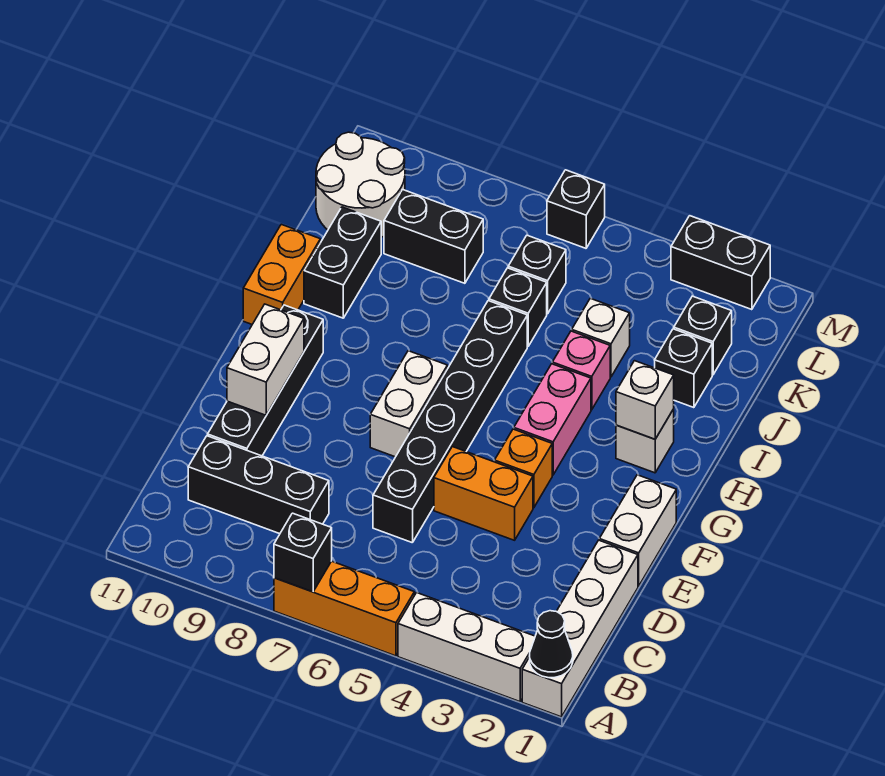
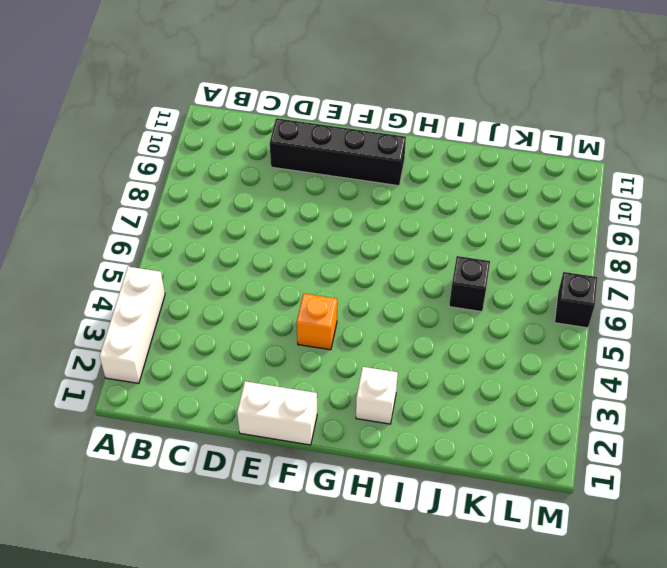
none -> white 1x4 brick [522,540,638,717]
none -> orange 1x3 brick [274,561,414,656]
none -> black 1x3 brick [188,436,329,534]

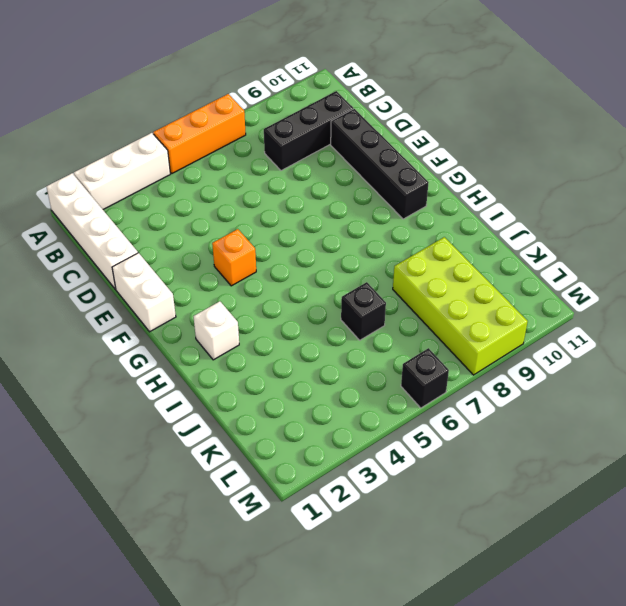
lime 2x4 brick [393,237,528,375] -> black 1x2 brick [384,190,483,283]
none -> black 1x6 brick [373,301,527,543]
none -> orange 1x2 brick [434,447,533,540]
none -> white 1x2 brick [370,351,447,457]

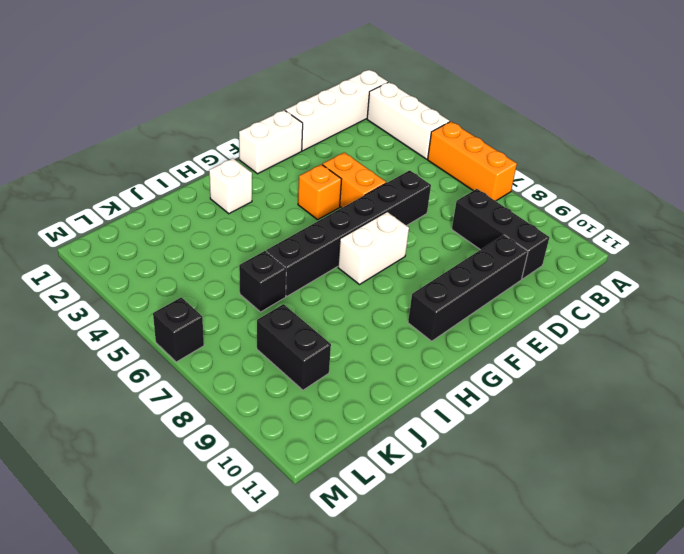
none -> pink 1x2 brick [514,364,591,475]
none -> orange 1x2 brick [243,224,320,324]
none -> pink 1x1 brick [552,331,610,410]

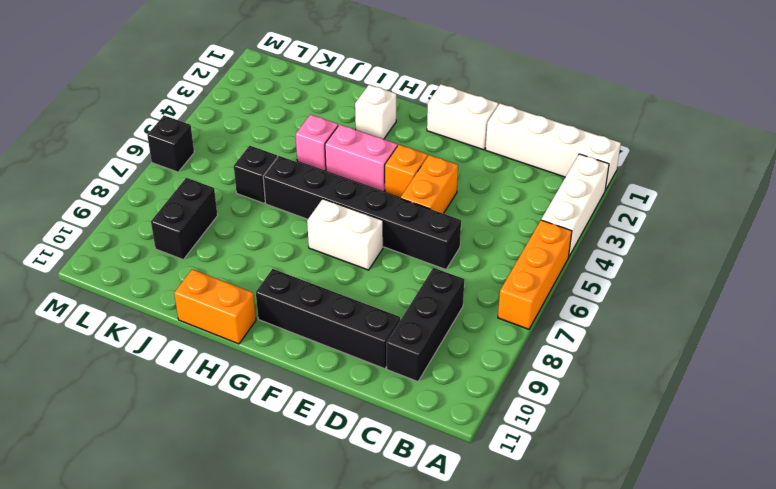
none -> black 1x2 brick [304,207,381,318]
none -> black 1x1 brick [655,329,712,408]
none -> white 1x1 brick [572,298,630,377]

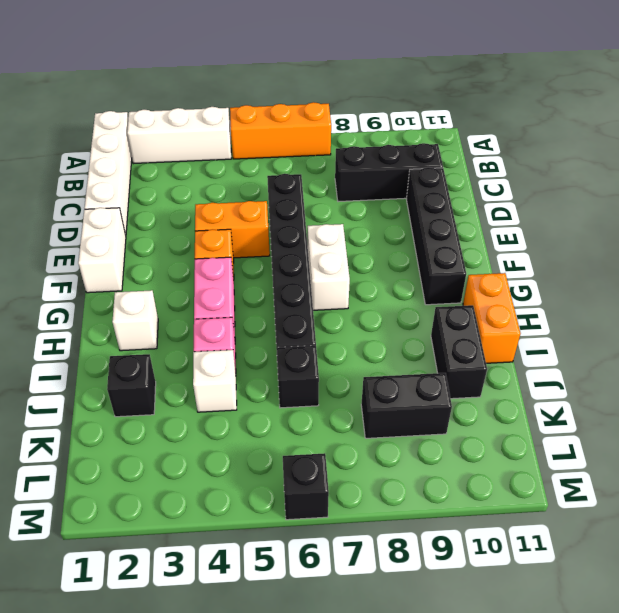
none -> black 1x1 brick [674,296,732,375]
none -> black 1x1 brick [508,235,566,314]
none -> white 2x2 round brick [316,132,405,237]

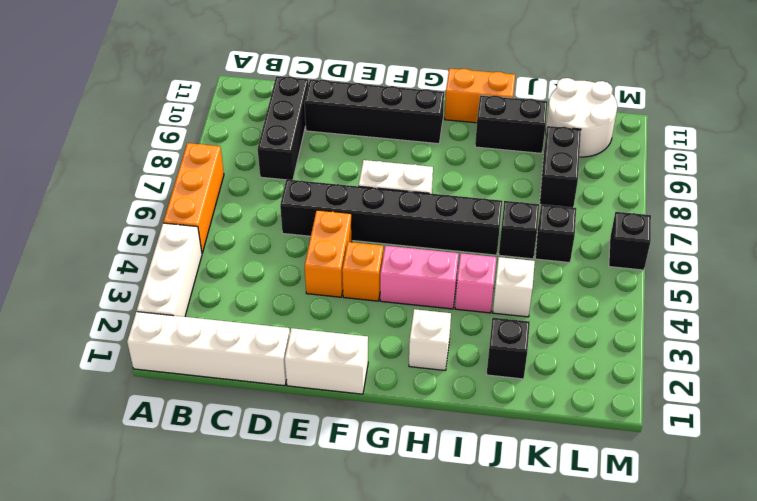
none -> black 1x1 brick [674,296,732,375]
none -> black 1x2 brick [671,216,770,310]
none -> black 1x1 cone [530,611,573,678]

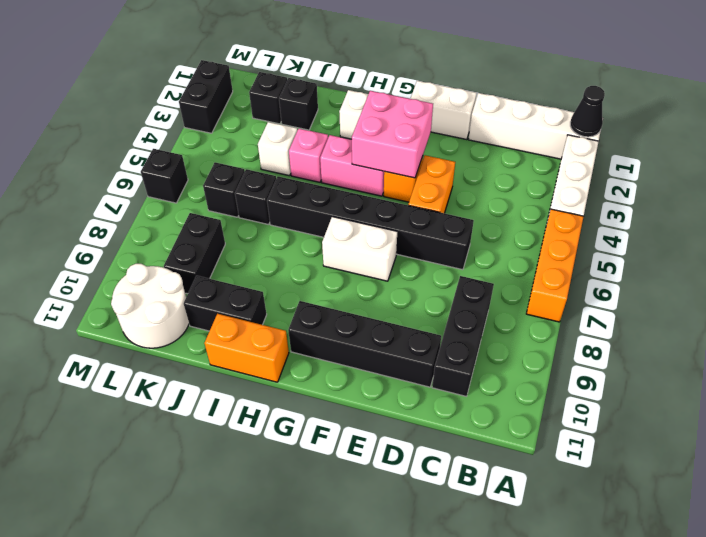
pink 2x2 brick [352,91,433,178] -> none
none -> black 1x1 brick [274,513,332,592]
none -> white 1x2 brick [227,304,304,415]
none -> white 1x1 brick [616,361,674,439]

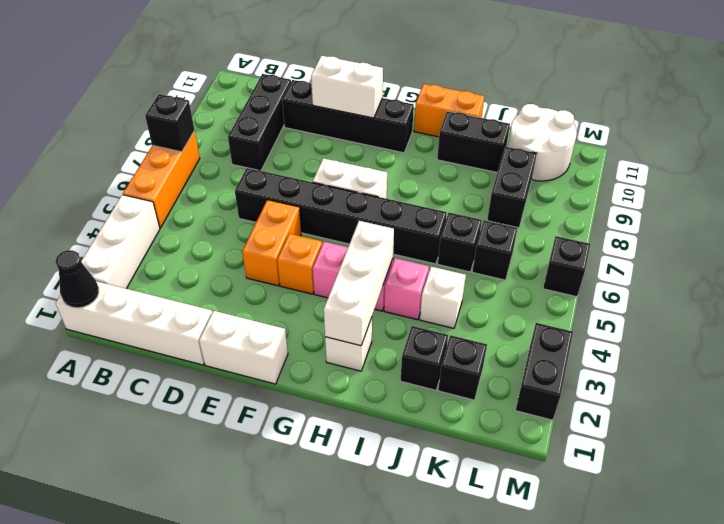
white 1x3 brick [324,221,394,346] -> white 1x1 brick [616,361,674,439]

